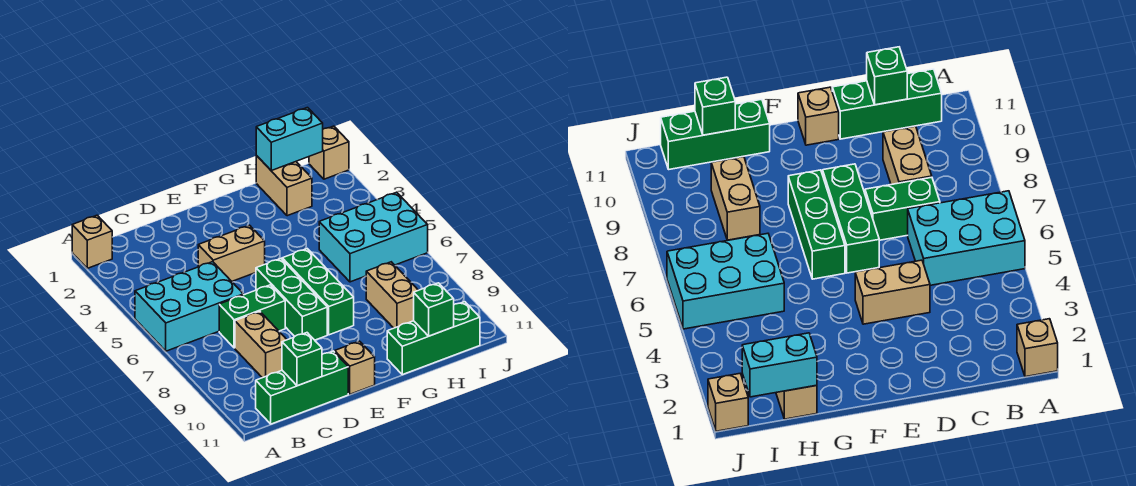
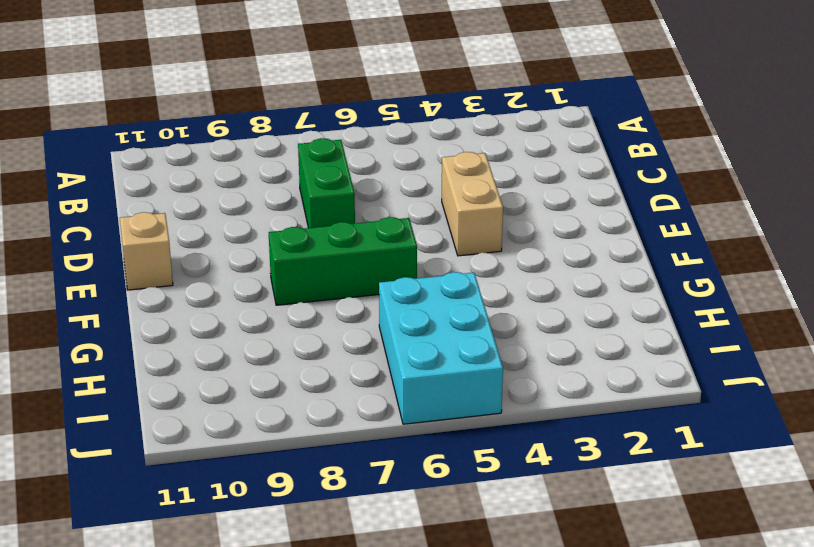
none -> tan 1x1 brick [72,215,112,268]
none -> cyan 2x3 brick [135,262,243,351]
none -> green 1x3 brick [256,351,348,424]

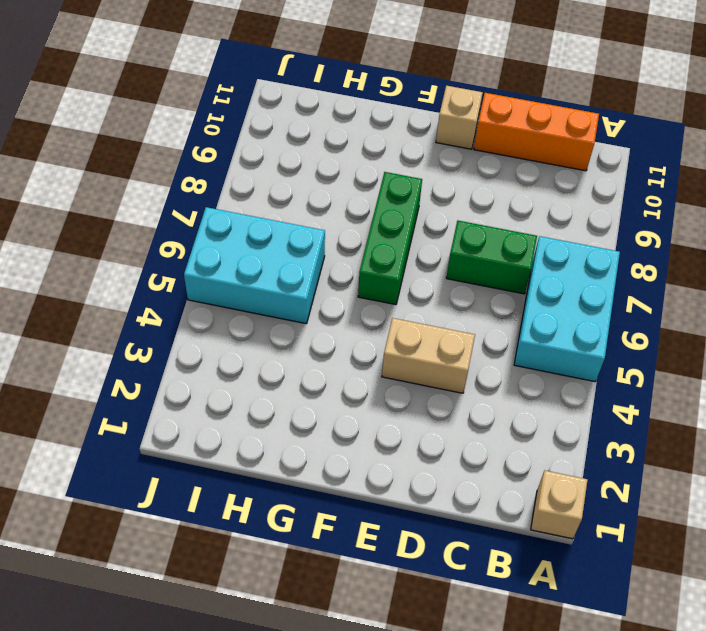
cyan 2x3 brick [514,236,620,382] -> cyan 2x3 brick turned to [135,262,243,351]
orange 1x3 brick [474,93,599,171] -> green 1x3 brick [256,351,348,424]
none -> tan 1x2 brick [235,311,287,378]
none -> green 1x3 brick [256,259,327,340]
none -> green 1x3 brick [387,302,480,375]

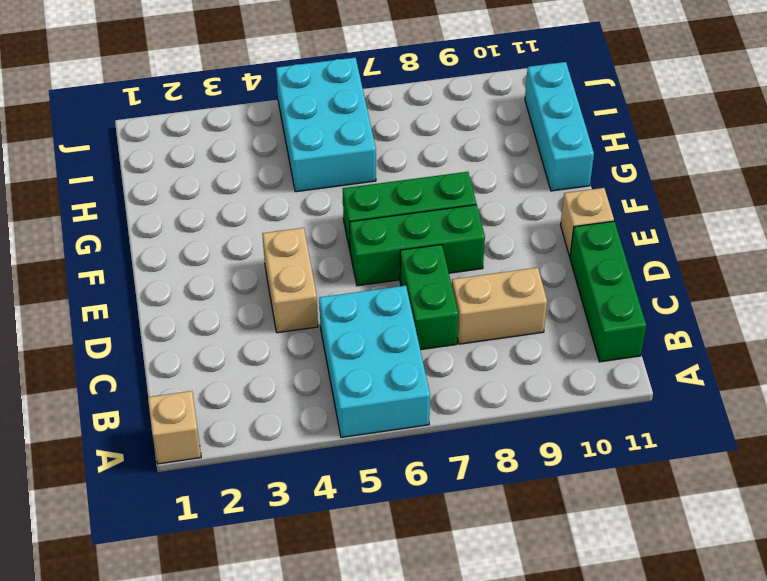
cyan 1x3 brick [525,62,594,191] -> green 1x3 brick [387,302,480,375]
none -> tan 1x2 brick [256,155,312,216]
none -> tan 1x2 brick [366,262,418,328]
none -> tan 1x1 brick [309,126,349,179]

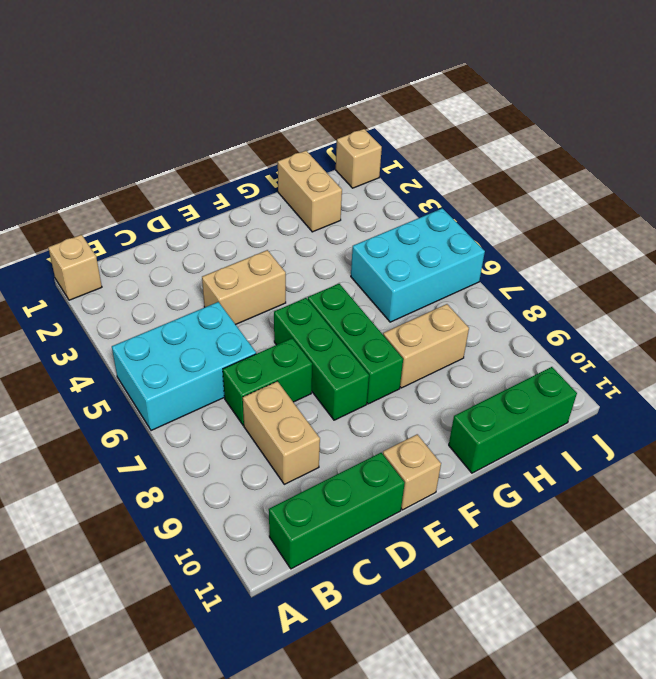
tan 1x2 brick [383,304,469,388] -> tan 1x2 brick turned to [366,262,418,328]
none -> green 1x1 brick [282,333,322,386]
none -> cyan 1x2 brick [256,108,323,171]
none -> green 1x1 brick [414,283,454,336]

